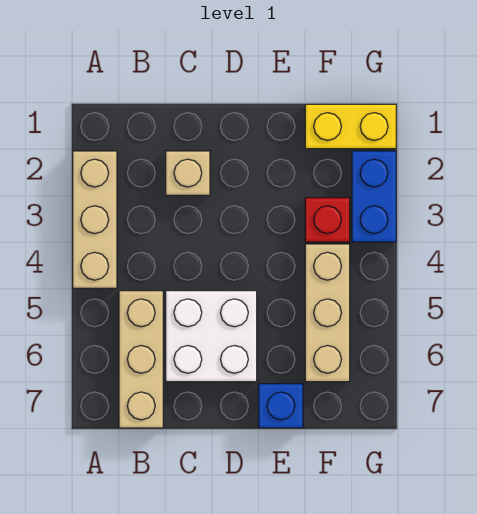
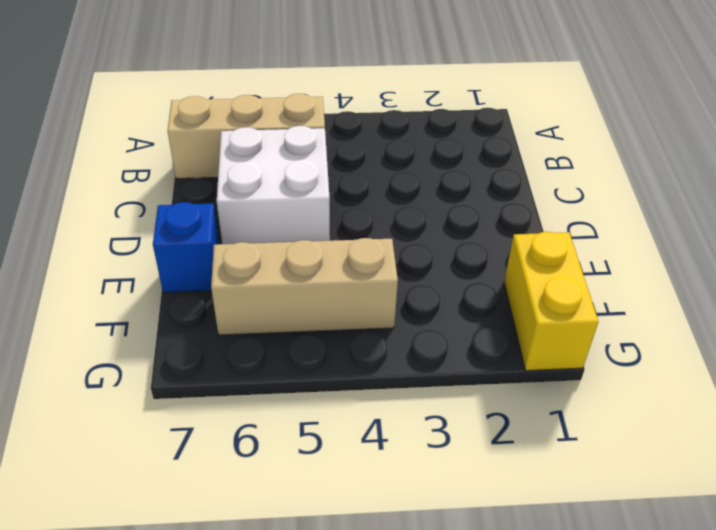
none -> tan 1x3 brick [73,151,117,288]
none -> tan 1x1 brick [166,151,210,195]

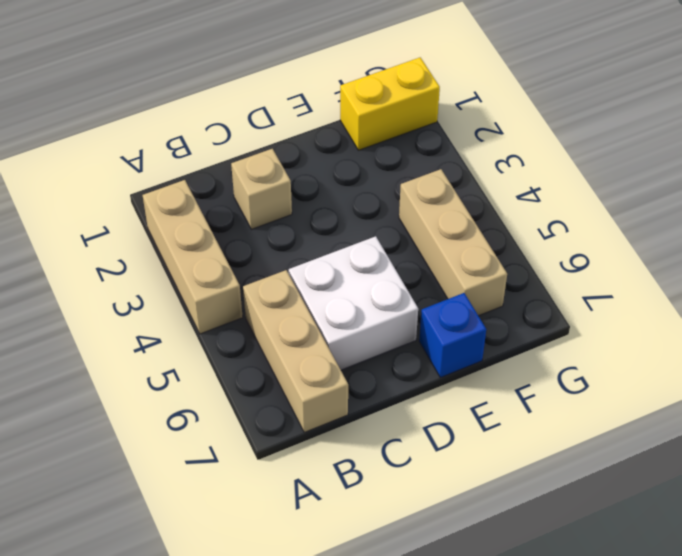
none -> red 1x1 brick [305,198,350,242]
none -> blue 1x2 brick [352,151,396,242]

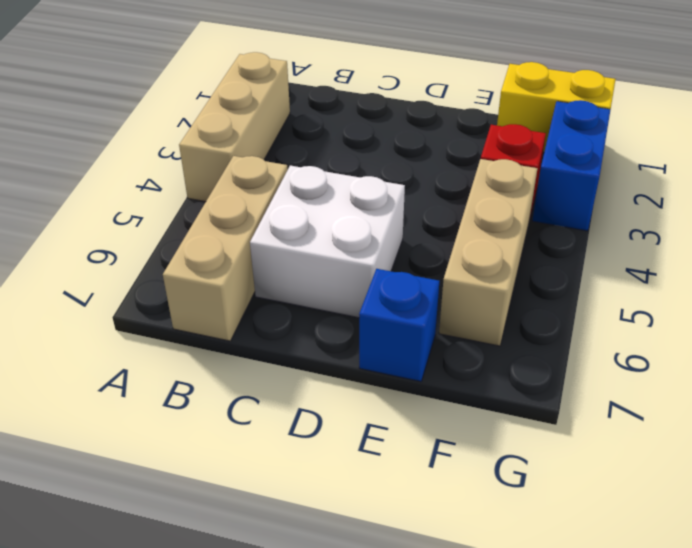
none -> tan 1x1 brick [166,151,210,195]

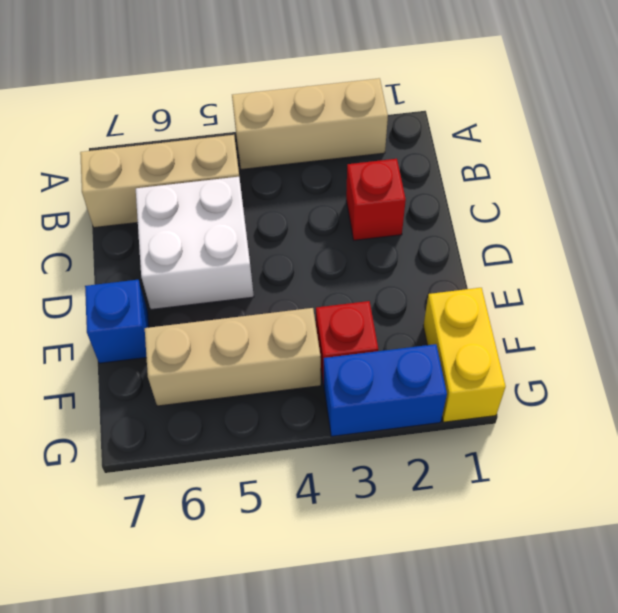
red 1x1 brick [346,159,406,240] -> tan 1x1 brick [166,151,210,195]

